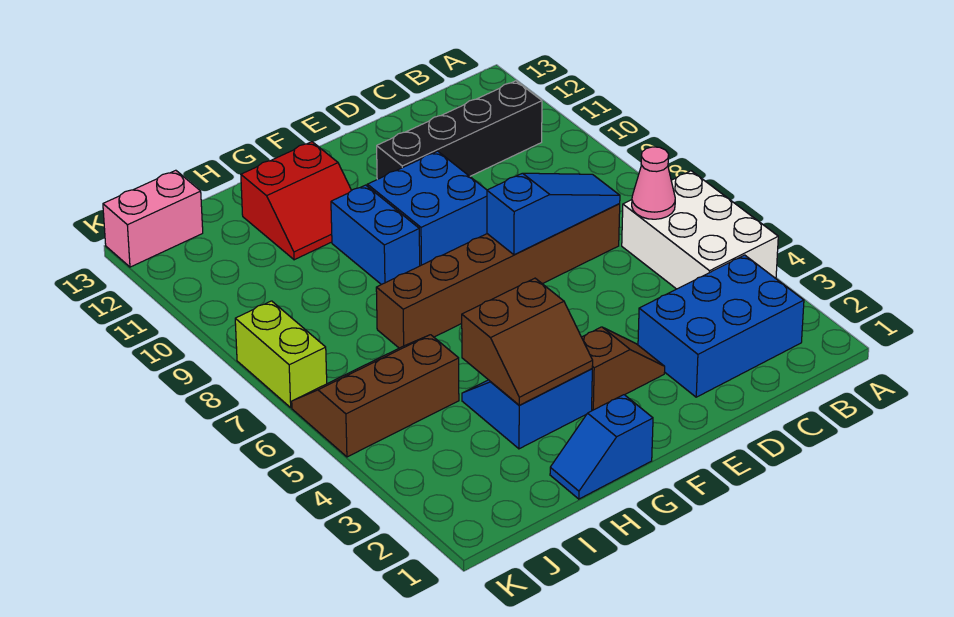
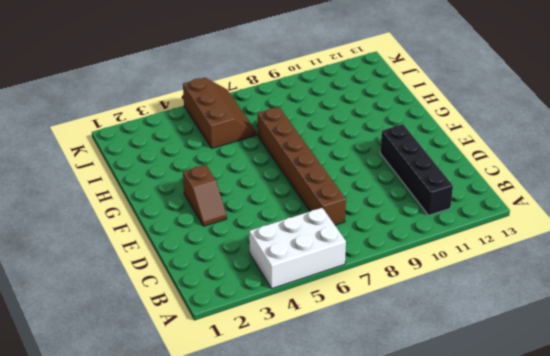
none -> blue 2x3 brick [638,255,804,397]
none -> blue 2x2 brick [367,151,487,266]
none -> blue 1x2 slope [550,395,653,499]

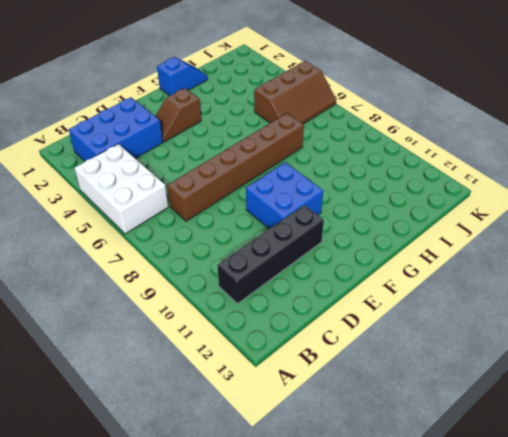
none -> blue 2x2 slope [462,369,592,449]
none -> blue 1x2 brick [331,185,420,285]
none -> red 2x2 slope [241,142,351,260]

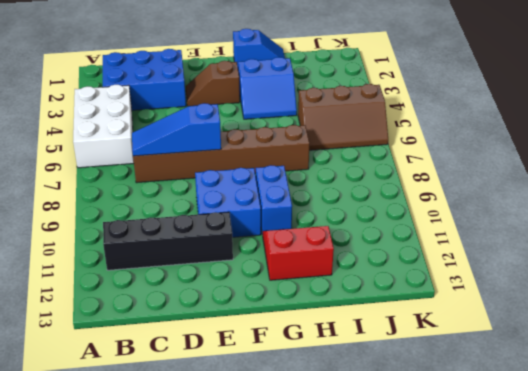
none -> pink 1x2 brick [103,170,203,267]
none -> lime 1x2 brick [235,301,327,407]
none -> pink 1x1 cone [632,147,675,219]

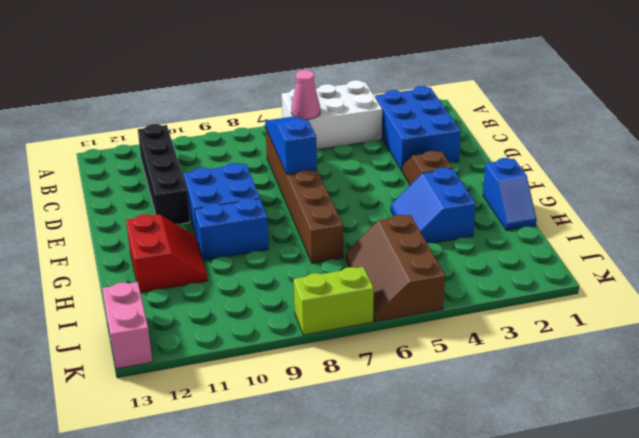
none -> brown 2x2 slope [462,278,593,405]

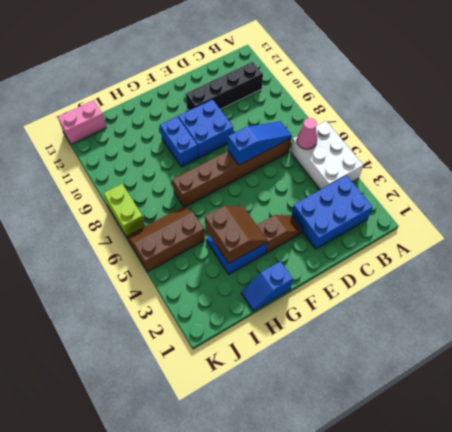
brown 2x2 slope [205,206,267,263] -> brown 2x2 slope turned to [462,278,593,405]
none -> red 2x2 slope [241,142,351,260]

